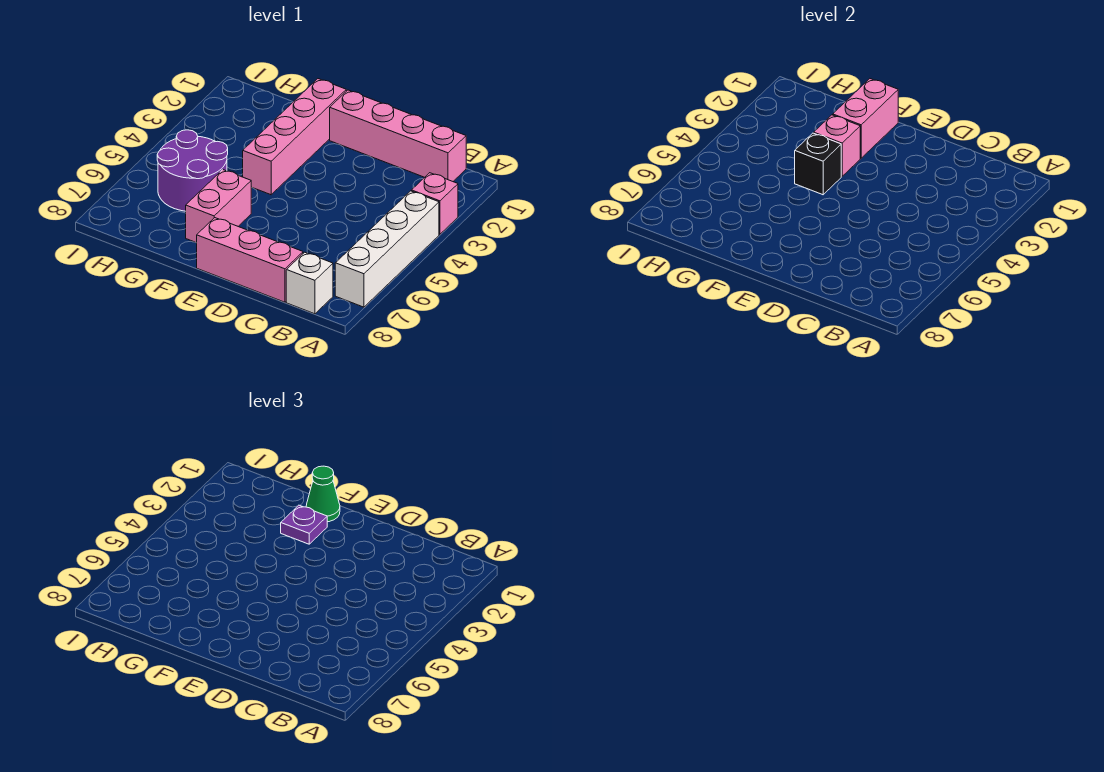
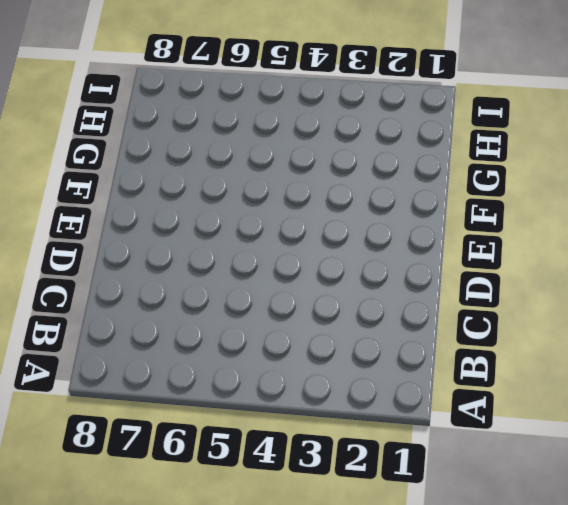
none -> pink 1x1 brick [412,173,458,234]
none -> white 1x4 brick [335,191,439,307]
none -> pink 1x4 brick [330,90,466,181]

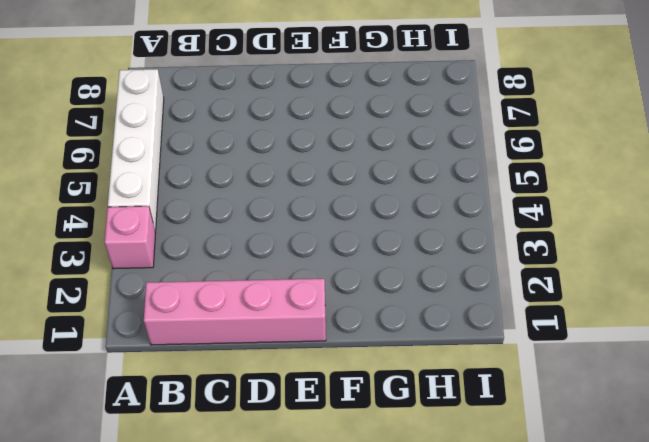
none -> white 1x1 brick [286,252,333,314]
none -> pink 1x3 brick [197,218,303,302]
none -> pink 1x4 brick [243,79,346,195]

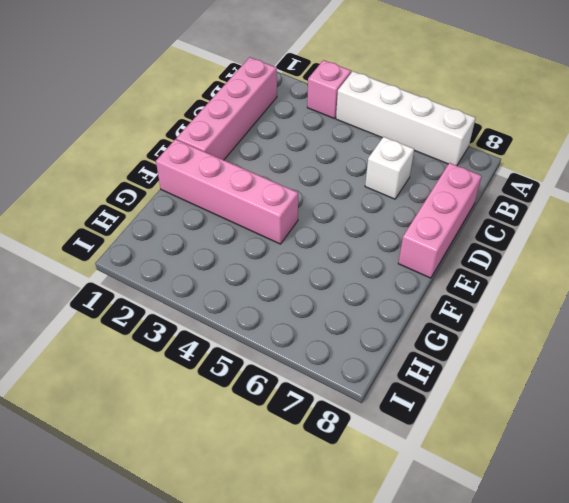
white 1x1 brick [365,137,414,199] -> white 1x1 brick moved to [286,252,333,314]
none -> pink 1x2 brick [186,170,252,243]
none -> purple 2x2 round brick [157,130,228,211]
none -> pink 1x2 brick [833,79,898,158]

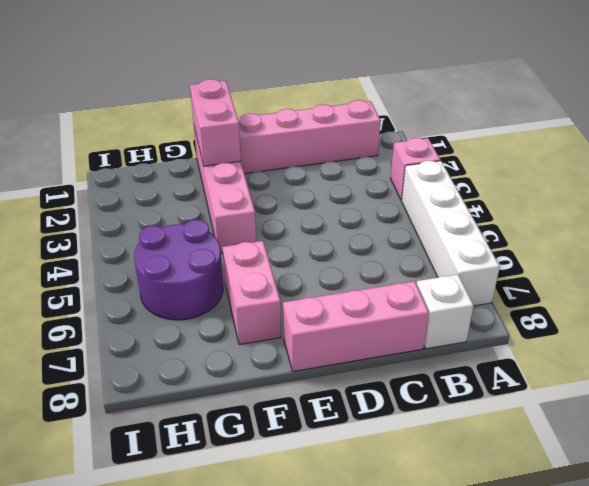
none -> pink 1x1 brick [814,115,860,176]
none -> black 1x1 brick [795,133,841,195]
none -> green 1x1 cone [306,466,340,522]

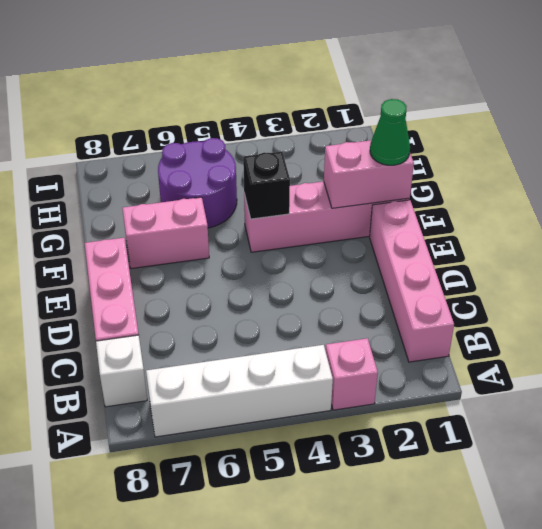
none -> pink 1x1 brick [814,115,860,176]
none -> purple 1x1 plate [281,505,327,544]

